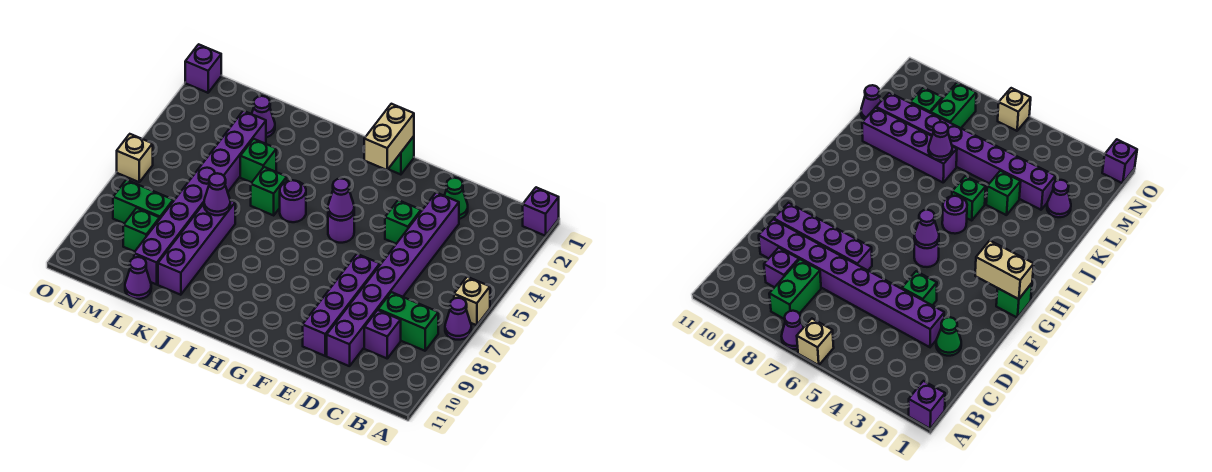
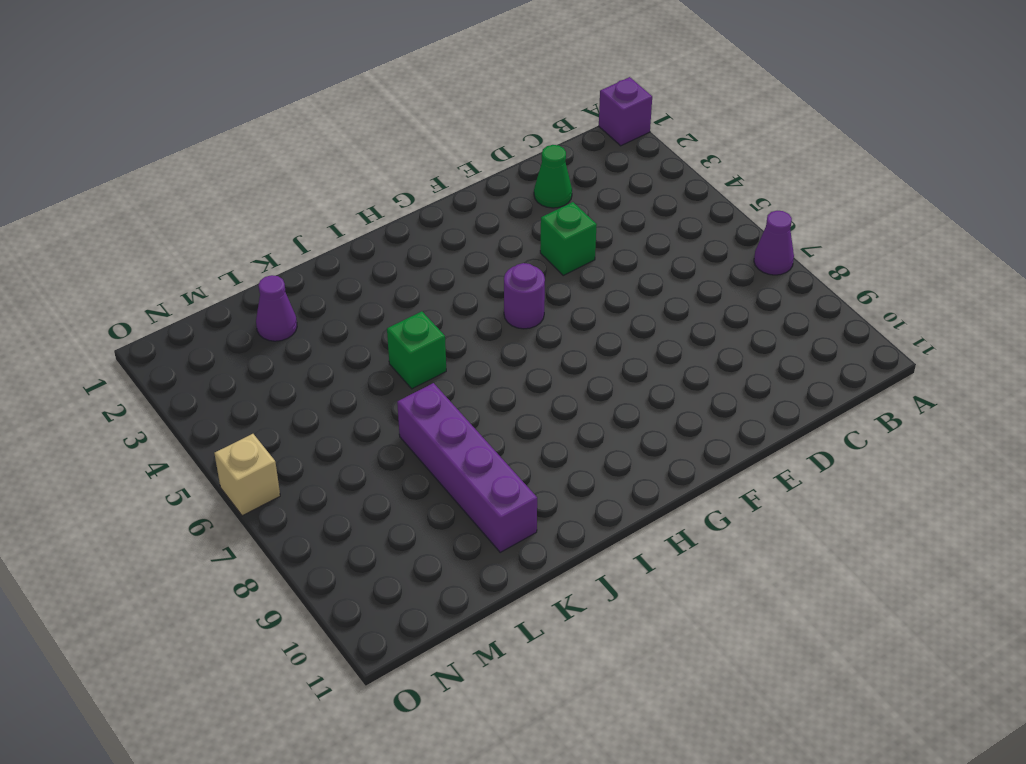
none -> tan 1x1 brick [454,277,490,325]
none -> green 1x2 brick [378,292,438,351]
none -> purple 1x1 brick [364,310,401,358]

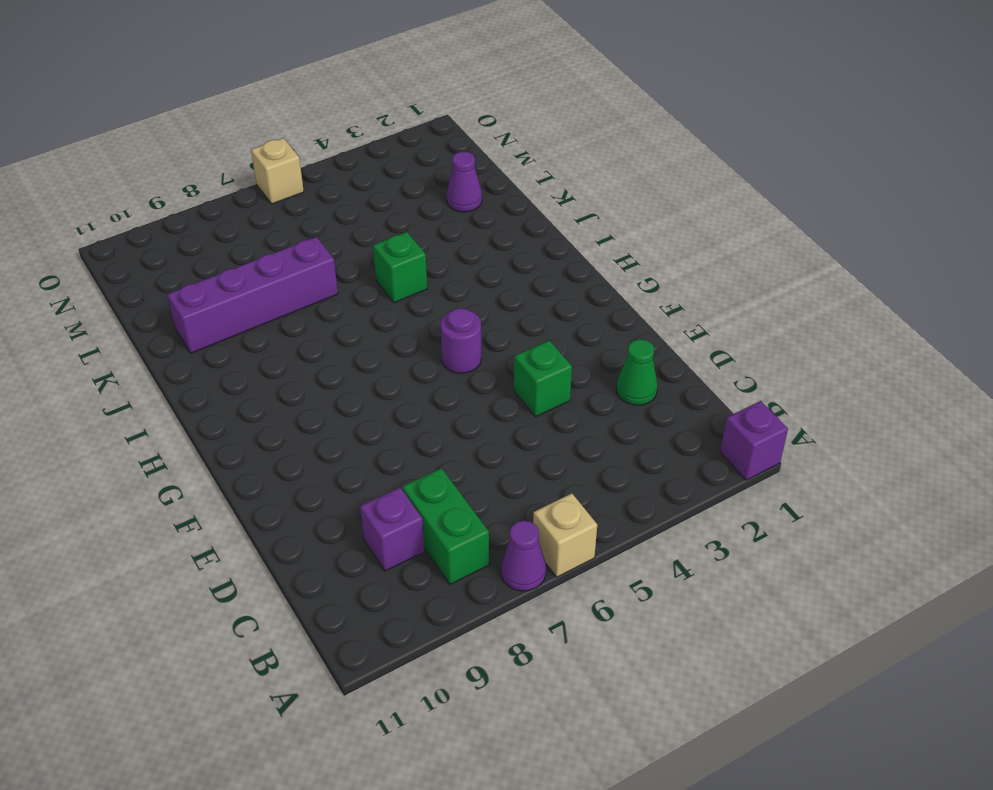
none -> purple 1x8 brick [327,193,459,366]
none -> purple 1x4 brick [303,254,380,356]
none -> green 1x1 brick [389,136,414,175]

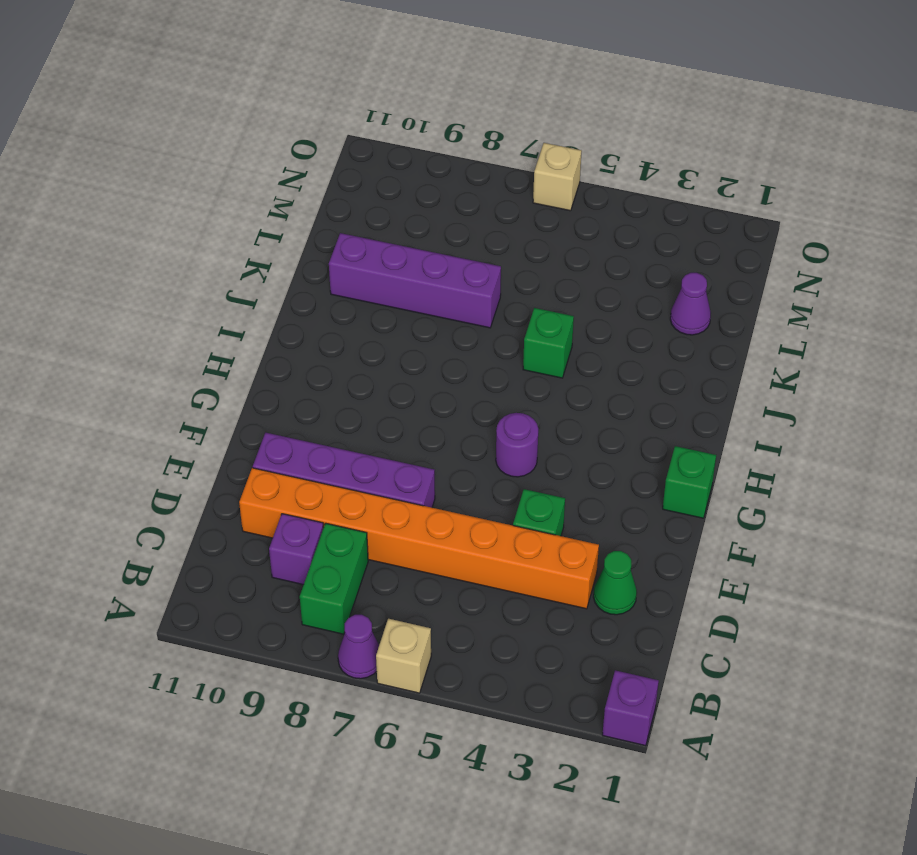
orange 1x8 brick [239,468,599,609] -> purple 1x8 brick [327,193,459,366]
none -> purple 1x1 round brick [280,180,306,222]
none -> green 1x1 brick [240,139,276,183]
none -> purple 1x8 brick [134,111,266,284]

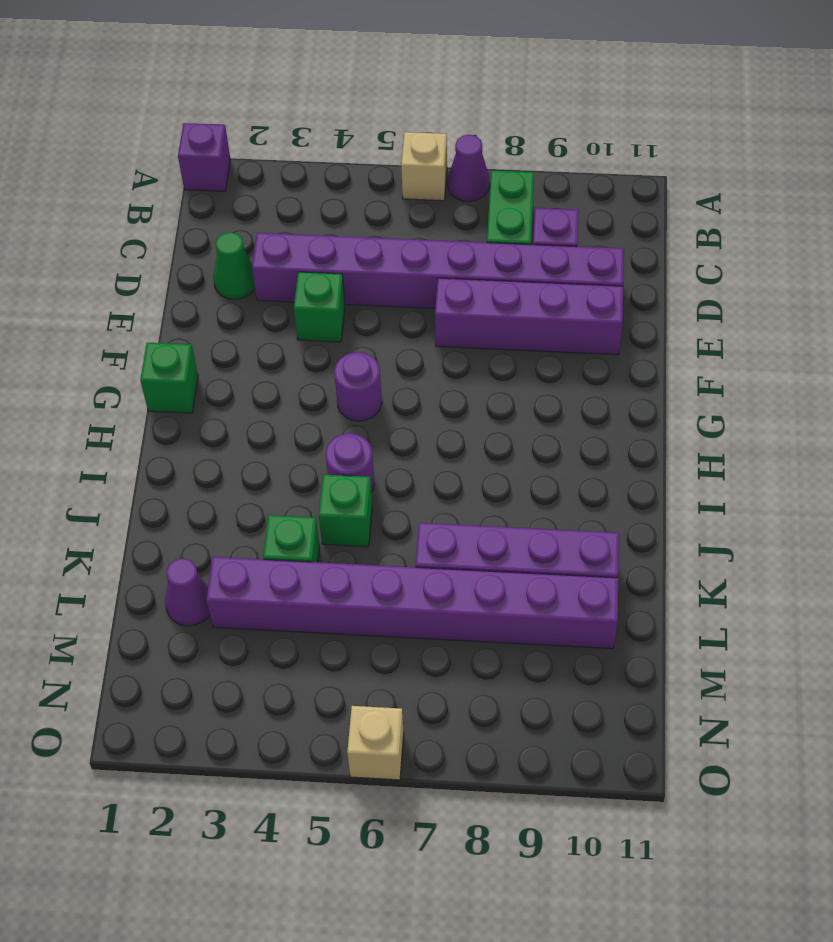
none -> purple 1x1 cone [125,257,151,299]
none -> green 1x2 brick [113,180,173,223]
none -> green 1x1 brick [123,208,160,252]

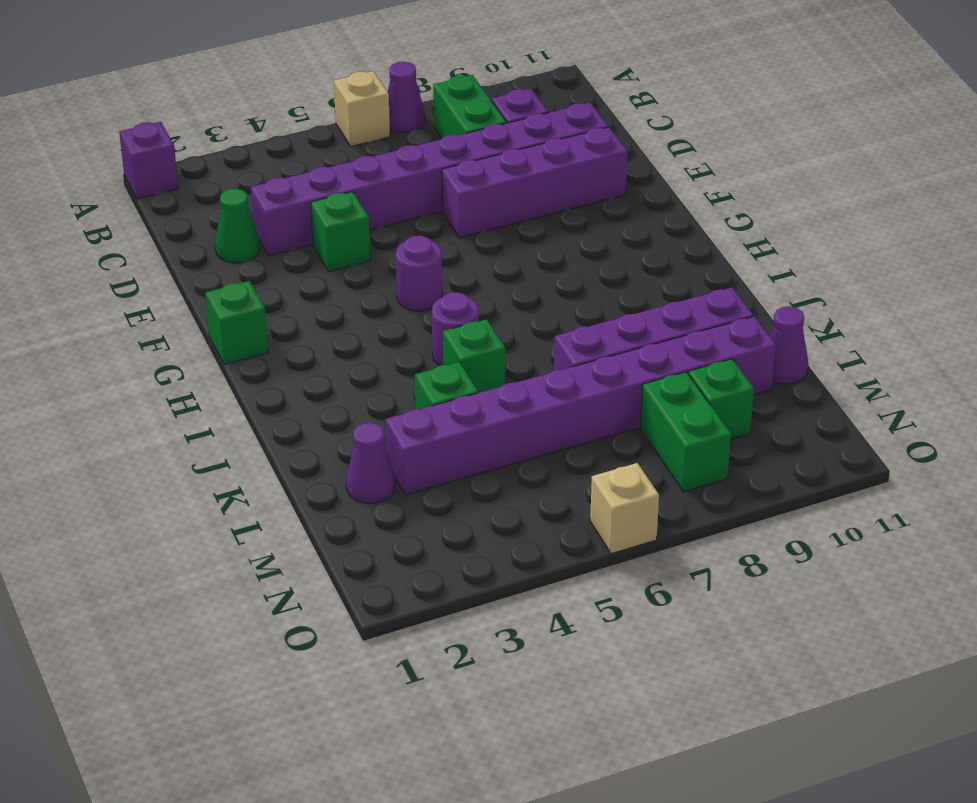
none -> purple 1x1 brick [185,44,221,93]
none -> tan 1x2 brick [364,104,414,170]
none -> purple 1x1 cone [328,179,354,220]

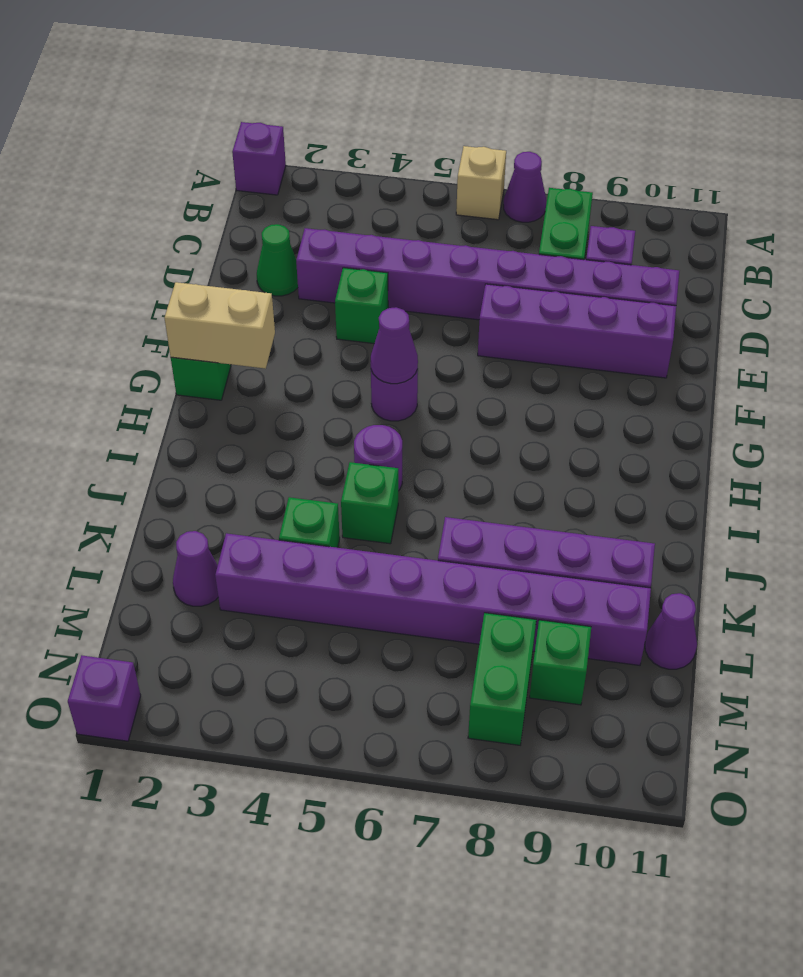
none -> tan 1x1 brick [117,134,153,182]
none -> purple 1x1 cone [204,173,230,215]

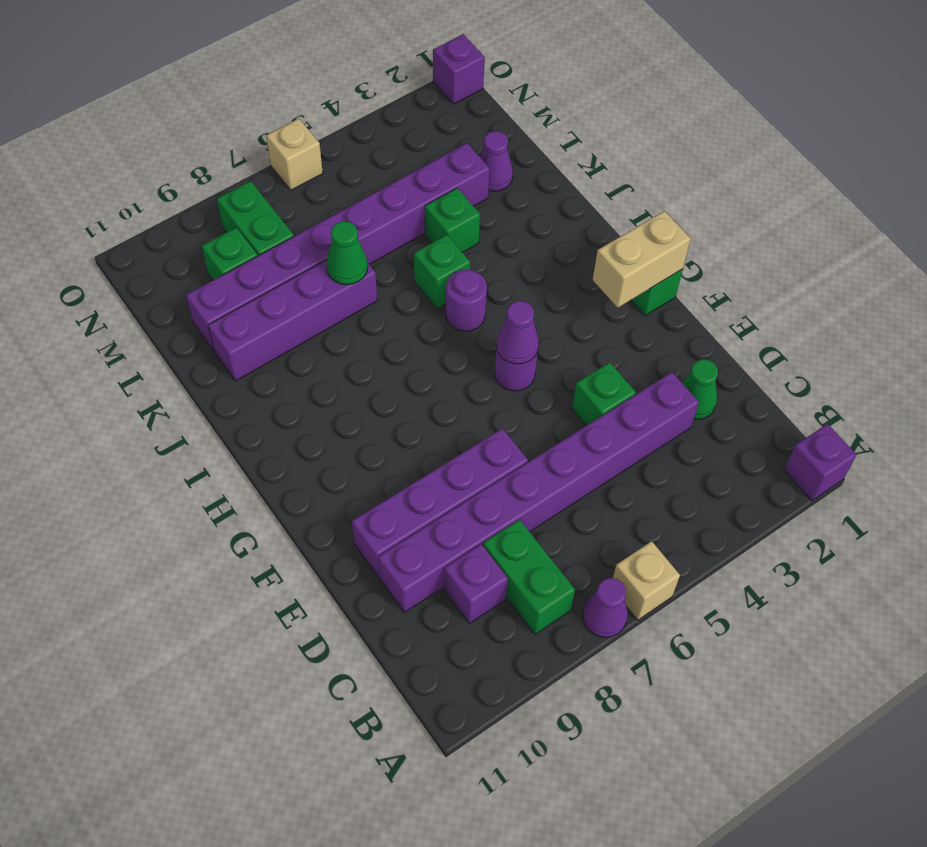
green 1x1 cone [326,221,368,285] -> purple 1x1 cone [204,173,230,215]
none -> purple 1x1 cone [125,257,151,299]

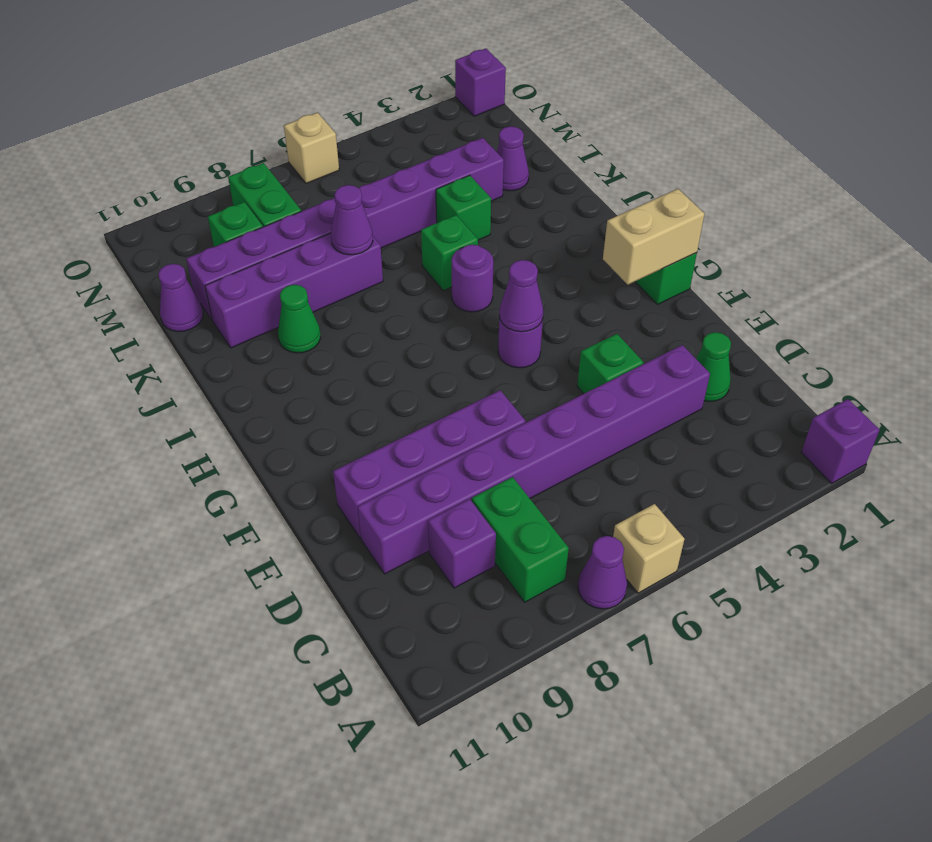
green 1x1 cone [278,285,321,353] -> none

